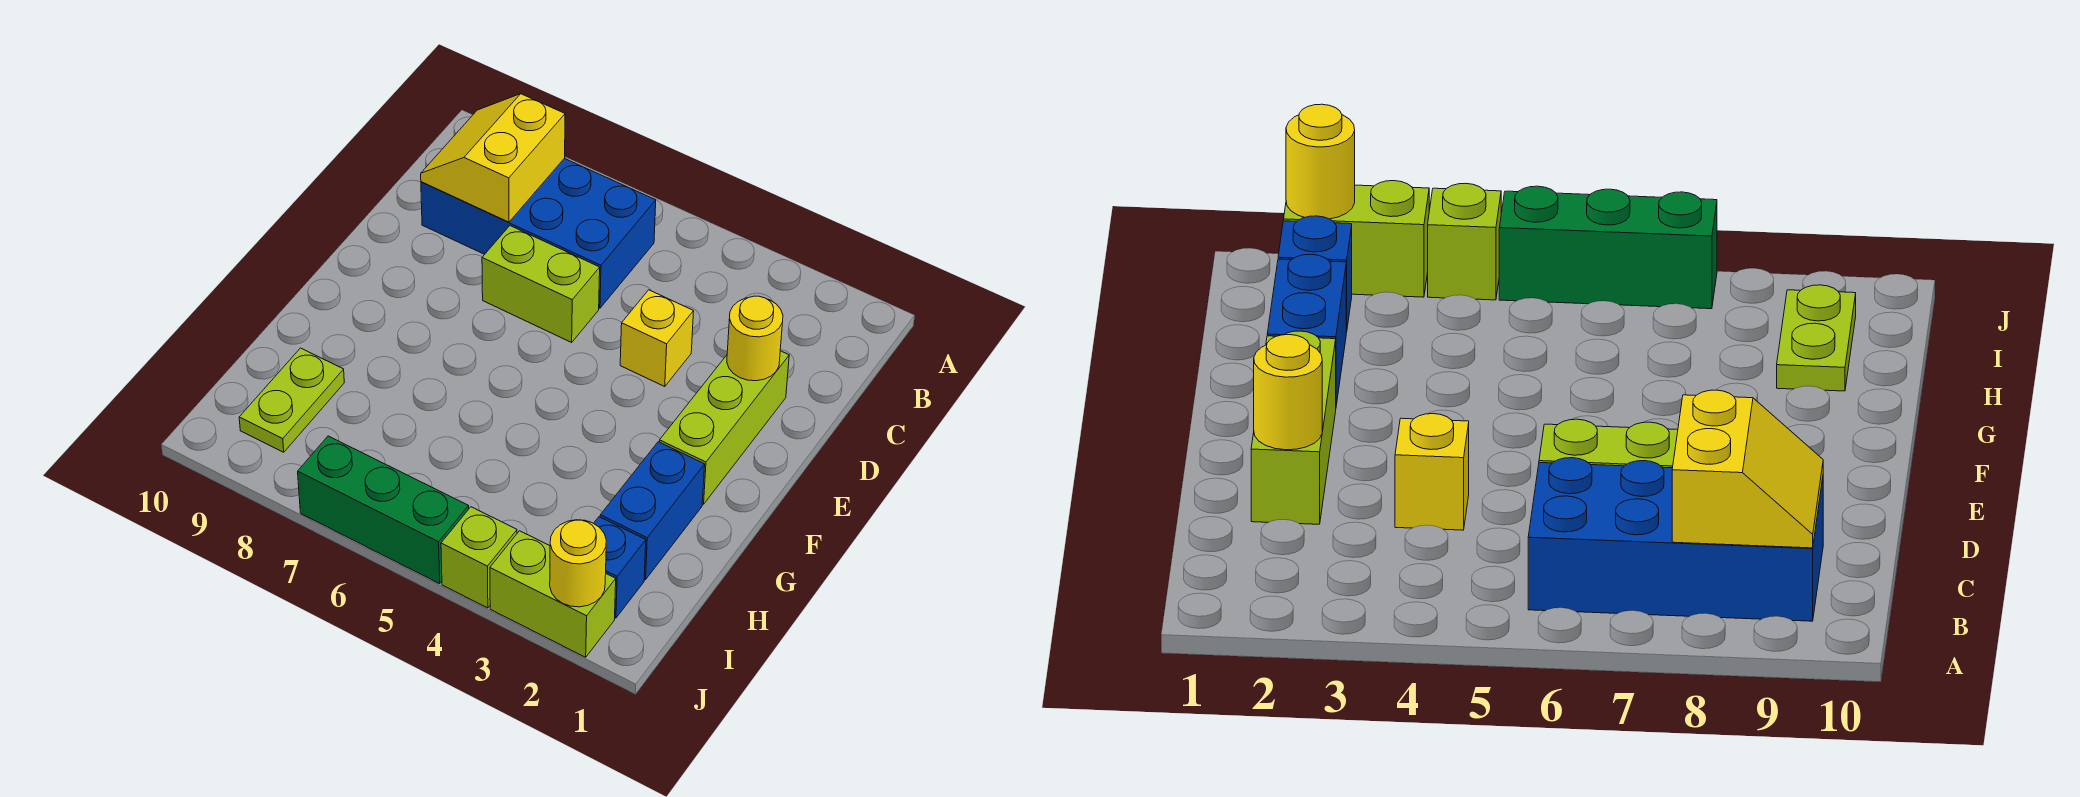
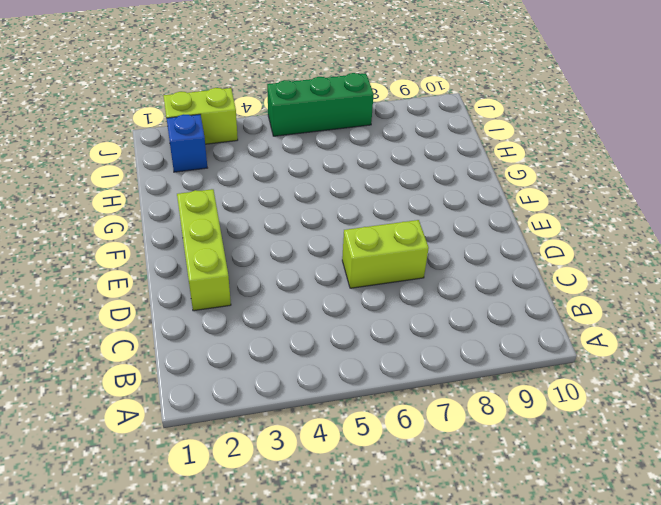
none -> blue 2x4 brick [421,158,656,308]
none -> yellow 1x1 brick [620,290,694,386]
none -> blue 1x2 brick [600,442,705,580]

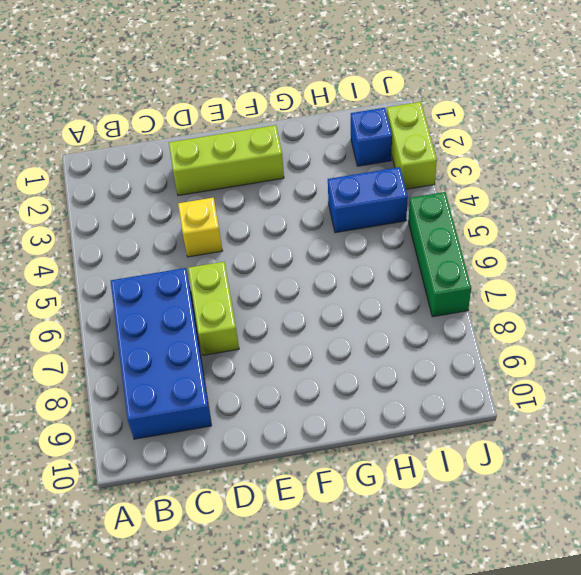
blue 1x2 brick [328,167,408,233] -> blue 1x2 brick moved to [600,442,705,580]
none -> lime 1x2 plate [239,348,344,452]
none -> lime 1x1 brick [441,507,517,608]
none -> yellow 2x2 slope [421,94,565,222]

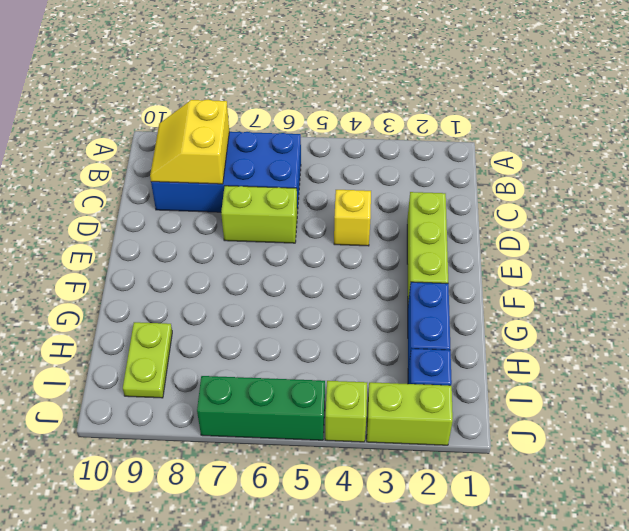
none -> yellow 1x1 round brick [727,296,783,381]
none -> yellow 1x1 round brick [550,520,606,607]

